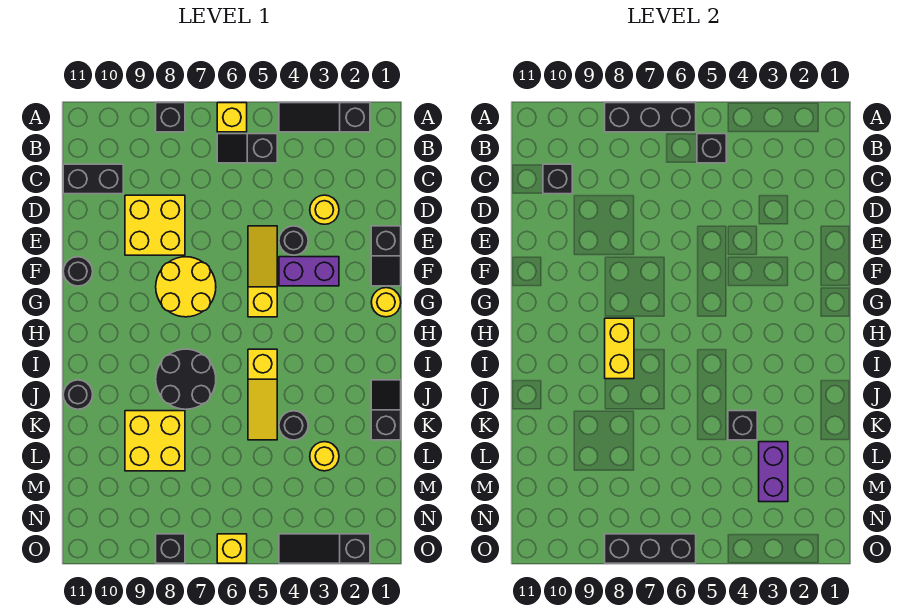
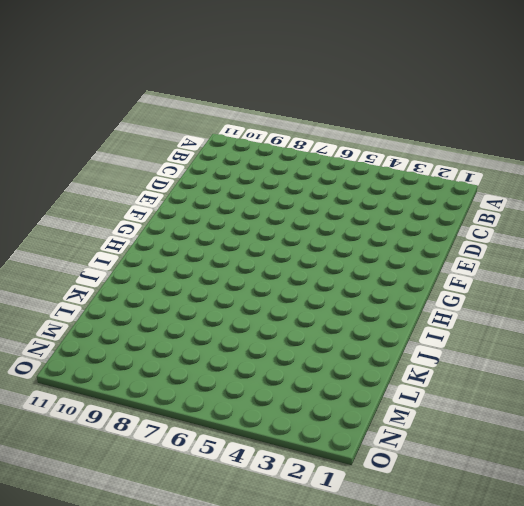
none -> black 1x3 slope [279,103,370,132]
none -> yellow 1x1 brick [217,103,247,132]
none -> black 1x1 brick [156,103,185,132]
none -> black 1x2 slope [217,134,277,163]

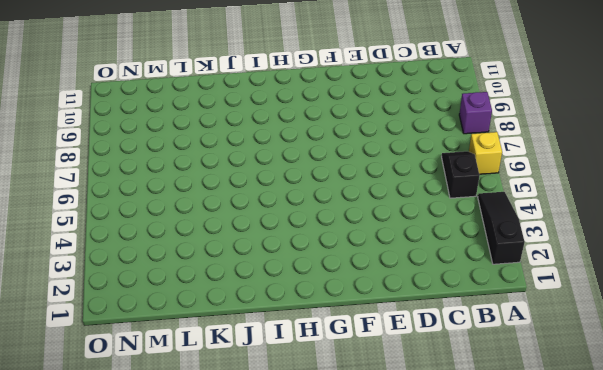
purple 1x1 brick [459,92,492,134] -> black 1x1 brick [156,103,185,132]
none -> black 1x2 brick [63,164,123,194]
none -> yellow 1x1 round brick [310,195,339,224]
none -> yellow 2x2 brick [125,195,185,255]
none -> black 1x2 slope [371,226,401,286]

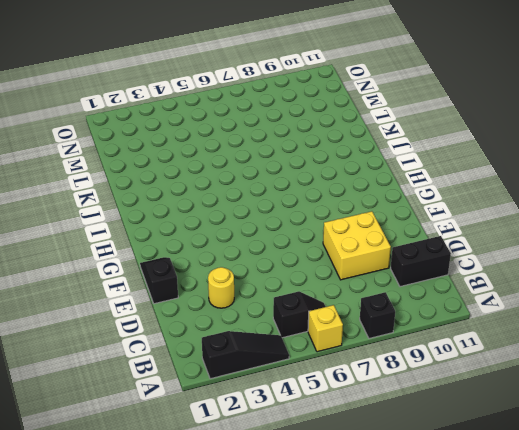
none -> black 1x1 round brick [279,226,308,255]
none -> yellow 1x3 slope [248,226,277,317]
none -> purple 1x2 brick [279,257,339,286]
none -> yellow 2x2 round brick [156,257,216,317]

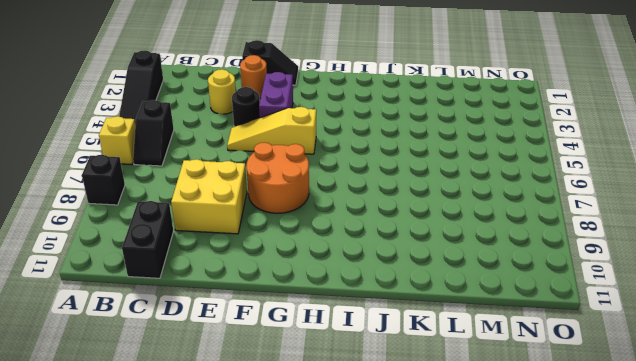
orange 1x1 round brick [240,55,267,98] -> none
orange 2x2 round brick [246,142,309,213] -> yellow 2x2 round brick [156,257,216,317]
none -> black 1x1 round brick [63,257,93,286]
none -> yellow 1x1 round brick [371,288,401,317]
none -> yellow 1x3 slope [248,349,277,440]
none -> black 2x2 round brick [156,349,216,409]

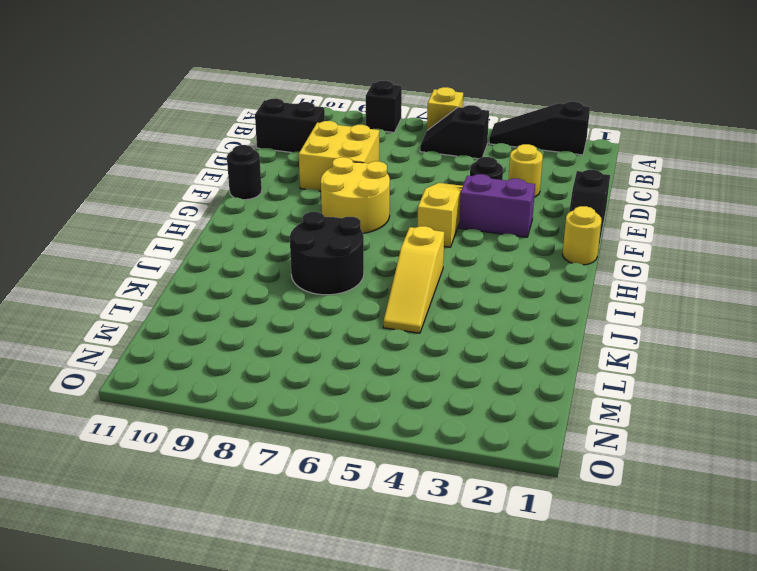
none -> black 1x2 slope [371,380,401,440]
none -> black 1x1 round brick [63,380,93,409]
none -> black 1x1 round brick [279,411,308,440]
none -> yellow 2x2 brick [125,411,185,471]

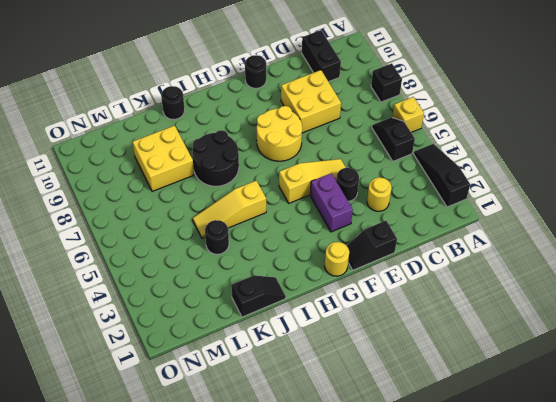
none -> yellow 1x1 round brick [310,442,339,471]
none -> black 1x3 slope [279,534,370,563]
none -> yellow 1x1 brick [217,534,247,563]
none -> black 1x1 brick [156,534,185,563]

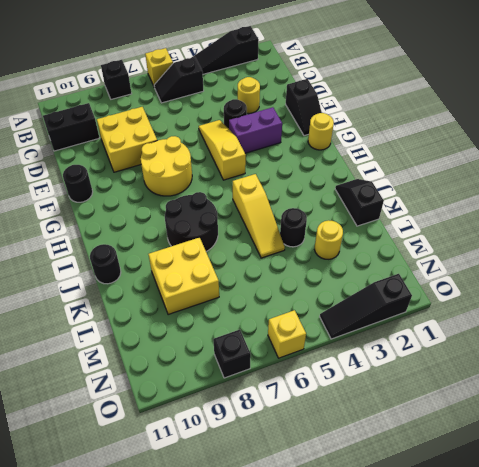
none -> black 1x3 brick [605,103,696,132]
none -> black 1x1 brick [697,134,726,163]
none -> black 1x1 brick [543,164,572,194]
none -> yellow 1x2 brick [605,318,634,379]

